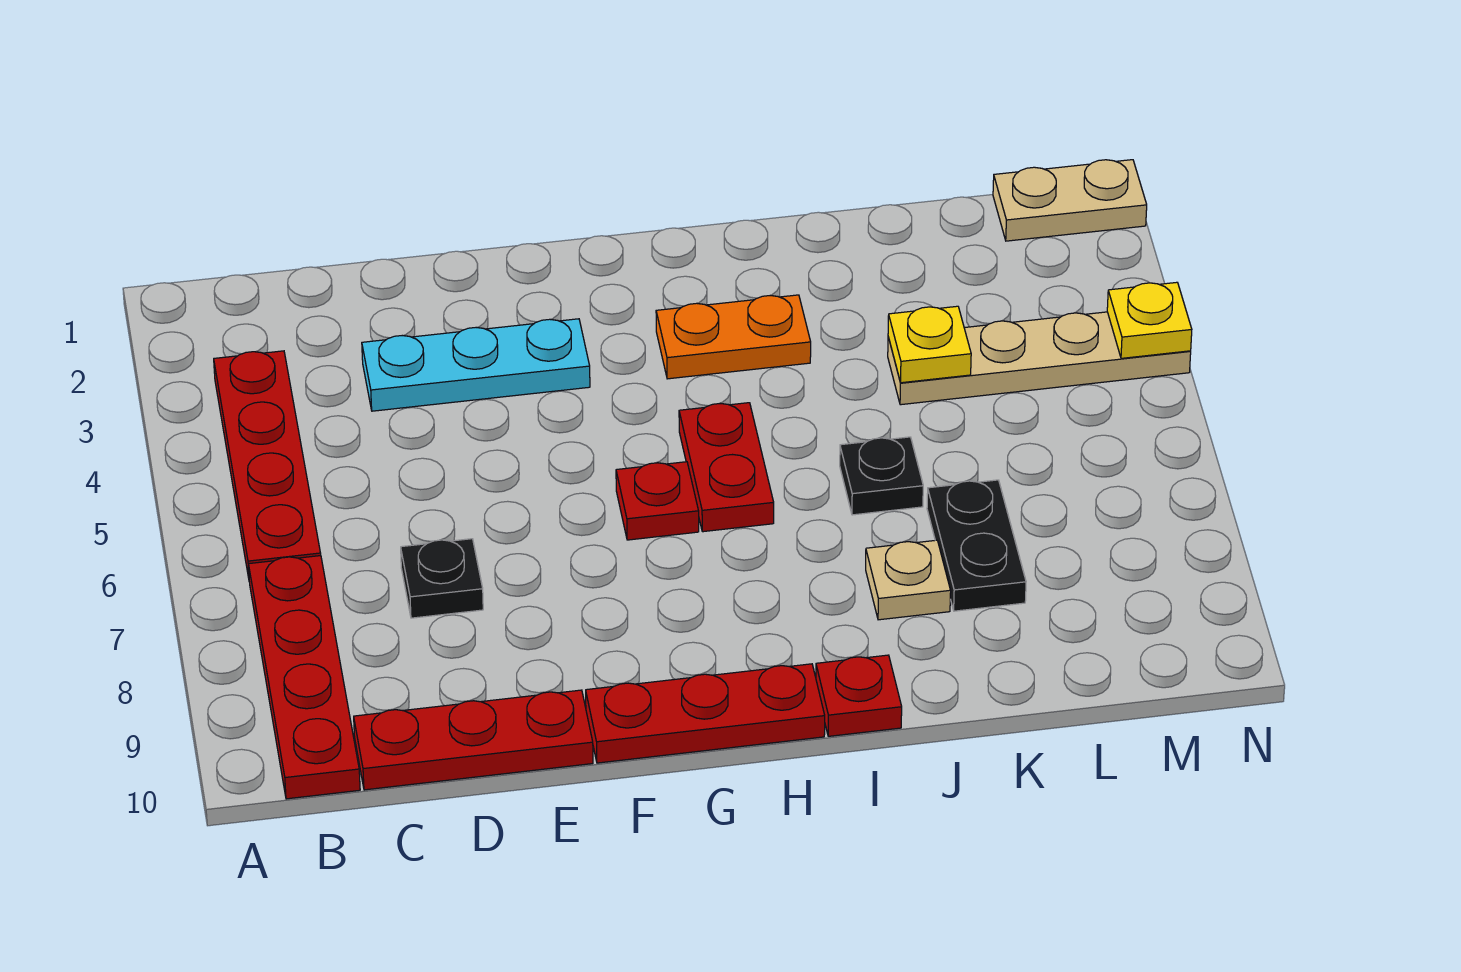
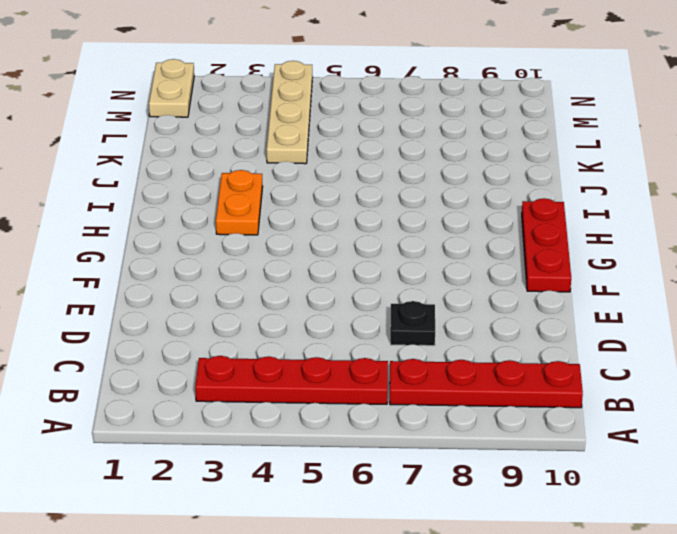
none -> red 1x3 plate [354,690,593,790]
none -> cyan 1x3 plate [362,319,590,411]
none -> red 1x1 plate [616,462,699,540]

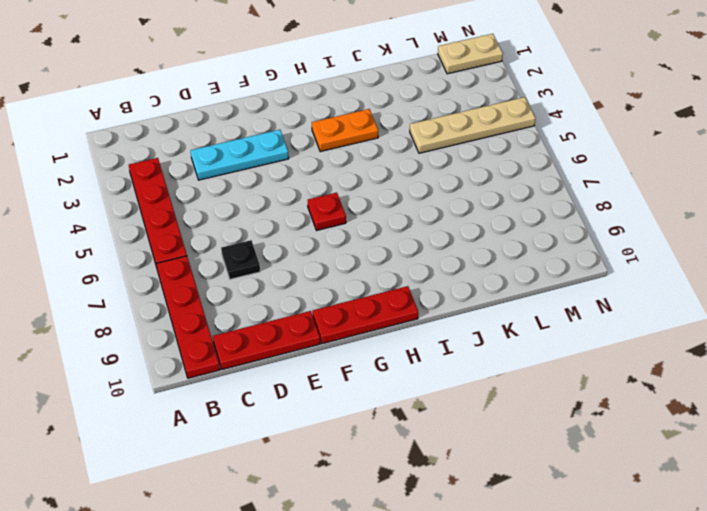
none -> red 1x2 plate [679,403,774,532]
none -> red 1x1 plate [816,655,902,736]
none -> black 1x1 plate [840,437,923,515]

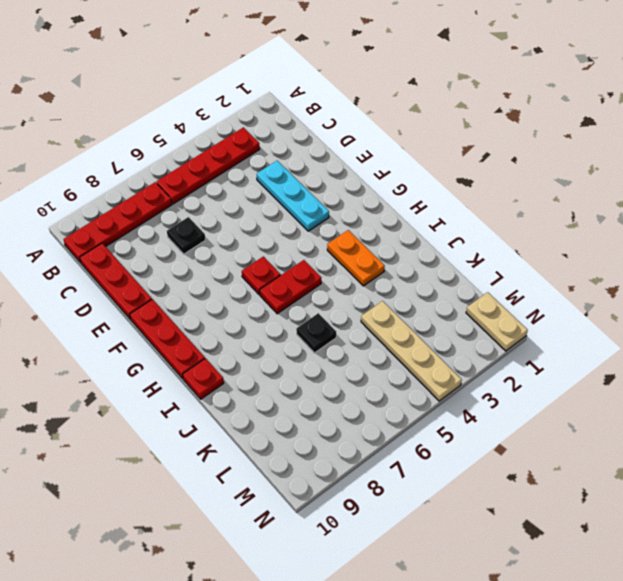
none -> tan 1x1 plate [866,540,951,620]
none -> black 1x2 plate [927,480,1026,611]
none -> yellow 1x1 plate [888,306,971,383]

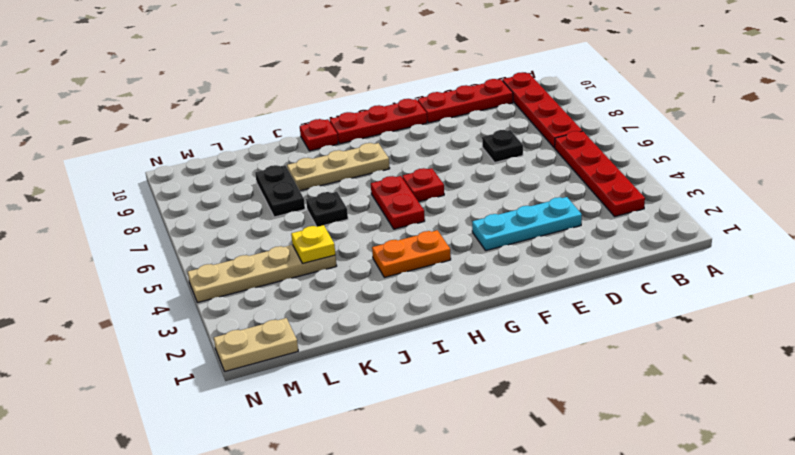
tan 1x3 plate [287,143,390,191] -> tan 1x1 plate [866,540,951,620]
none -> yellow 1x1 plate [1107,282,1192,358]

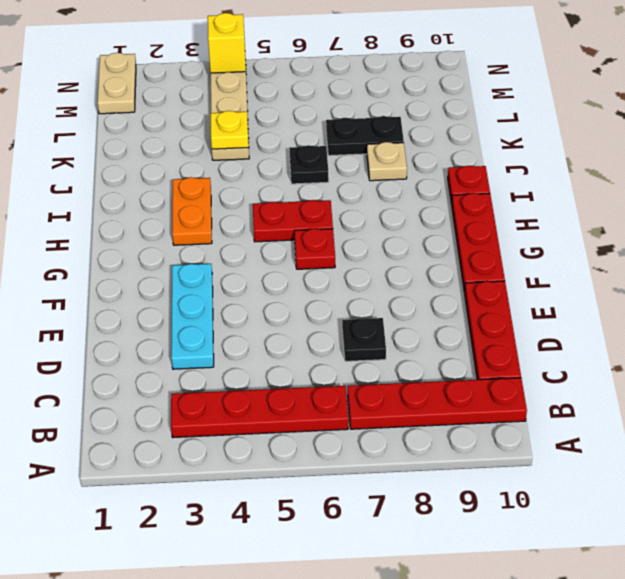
yellow 1x1 brick [208,13,246,73] -> yellow 1x1 plate [1107,282,1192,358]

